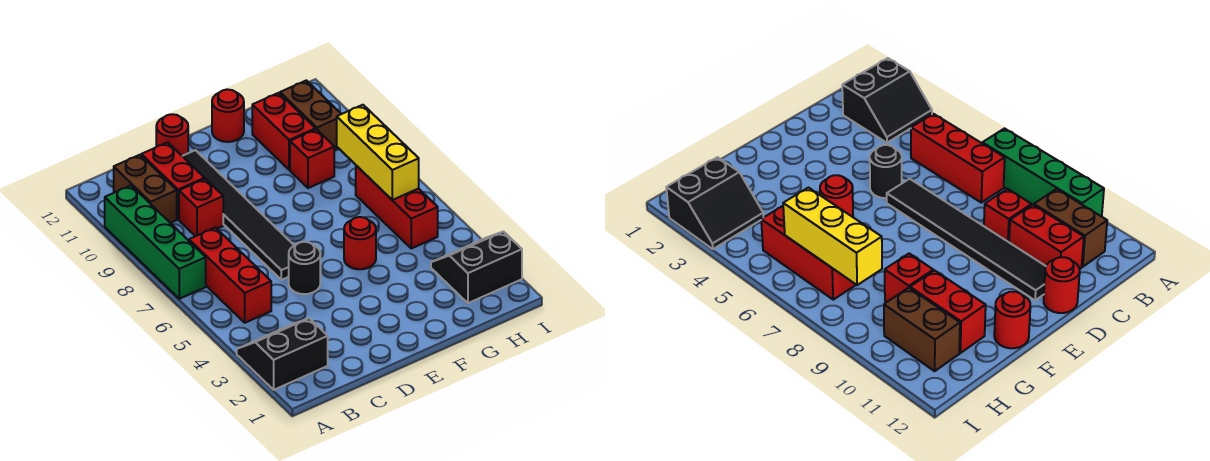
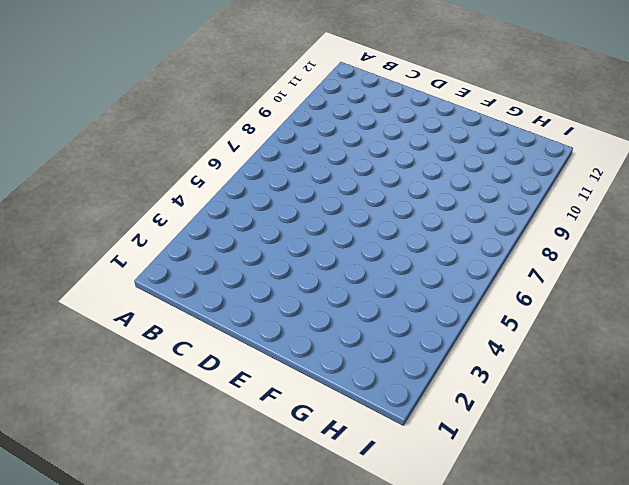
none -> black 2x2 slope [237,318,328,390]
none -> green 1x4 brick [105,185,206,299]
none -> red 1x3 brick [189,228,271,323]

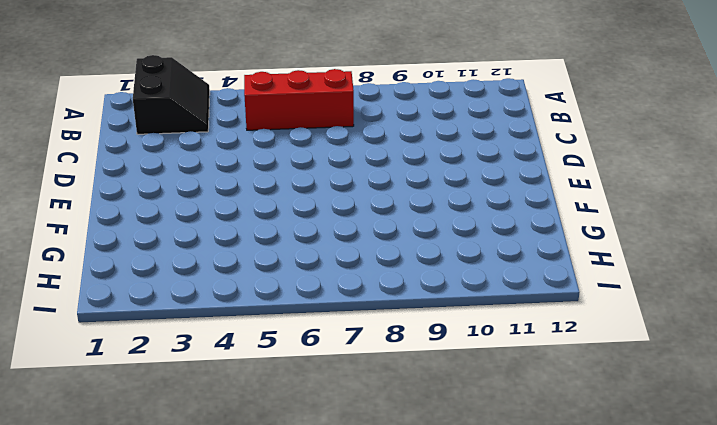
none -> green 1x4 brick [105,185,206,299]
none -> brown 1x2 brick [114,155,177,223]
none -> red 1x1 brick [179,179,223,236]

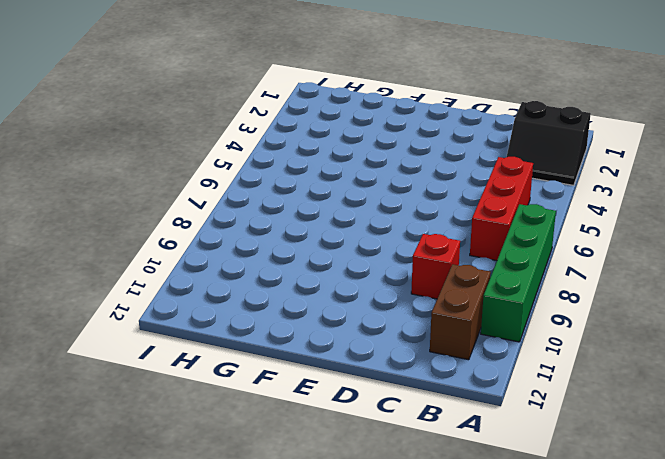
none -> red 1x2 brick [141,142,205,219]
none -> black 1x1 round brick [289,242,320,294]
none -> black 1x6 tile [183,150,294,280]

